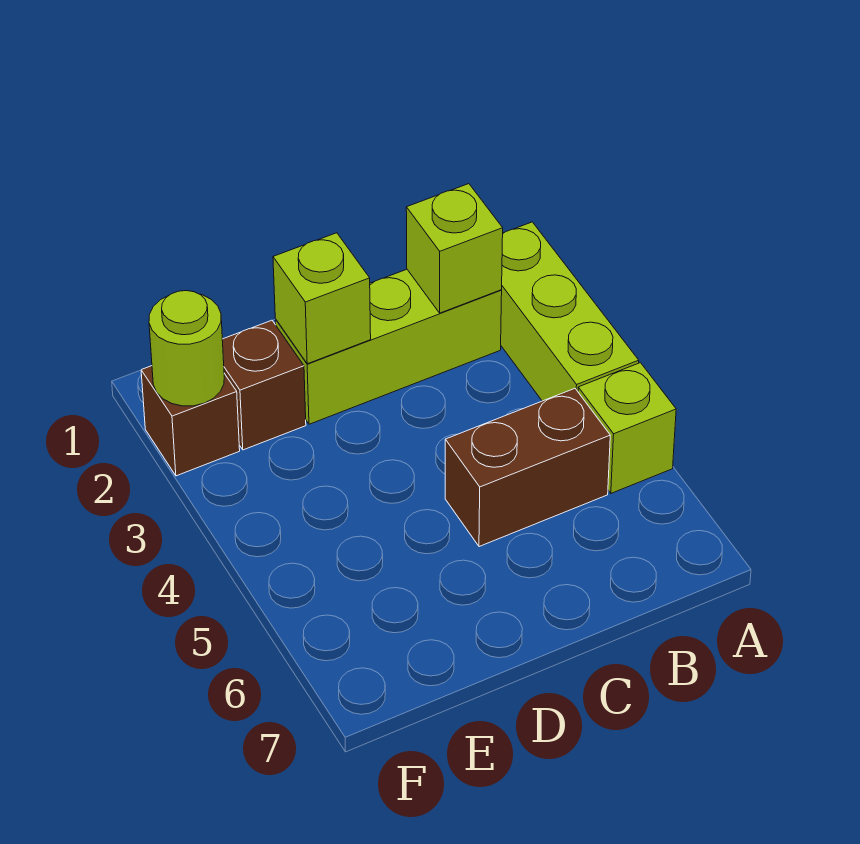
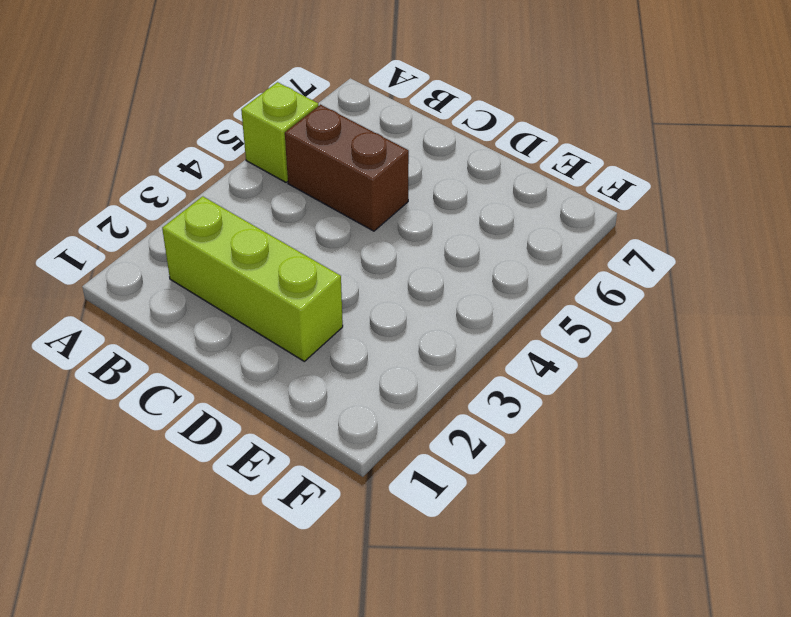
none -> lime 1x3 brick [501,222,639,401]
none -> brown 1x1 brick [222,320,306,450]

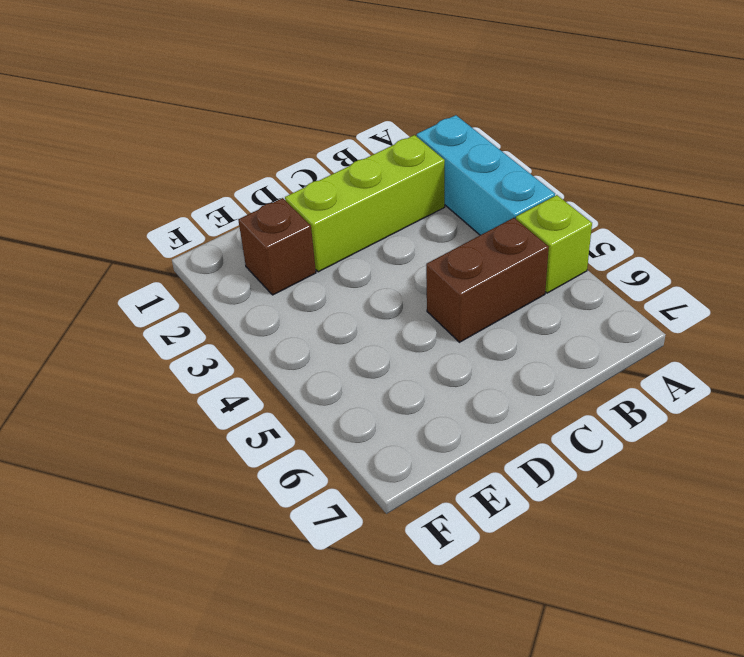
cyan 1x3 brick [417,115,555,235] -> lime 1x3 brick [501,222,639,401]
none -> brown 1x1 brick [141,366,240,476]
none -> lime 1x1 brick [406,184,503,313]

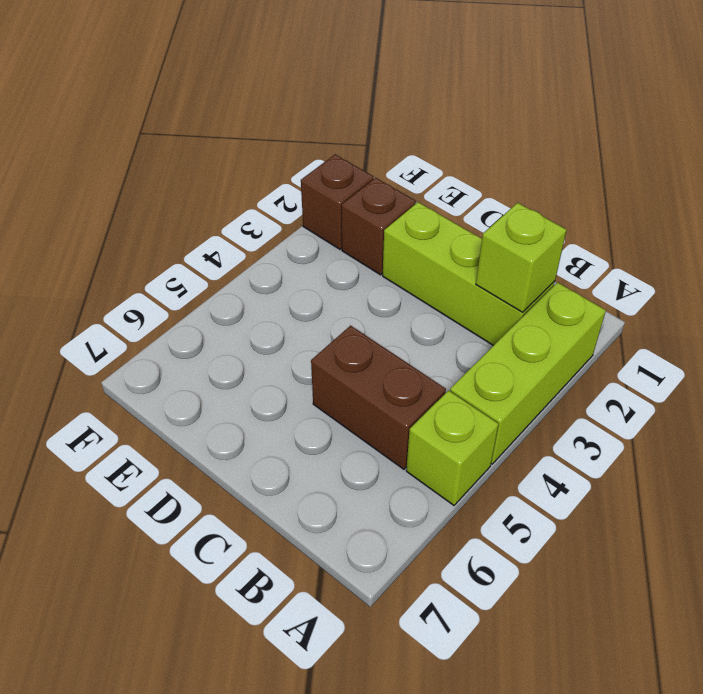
none -> lime 1x1 brick [273,233,371,364]
none -> lime 1x1 round brick [149,291,224,406]

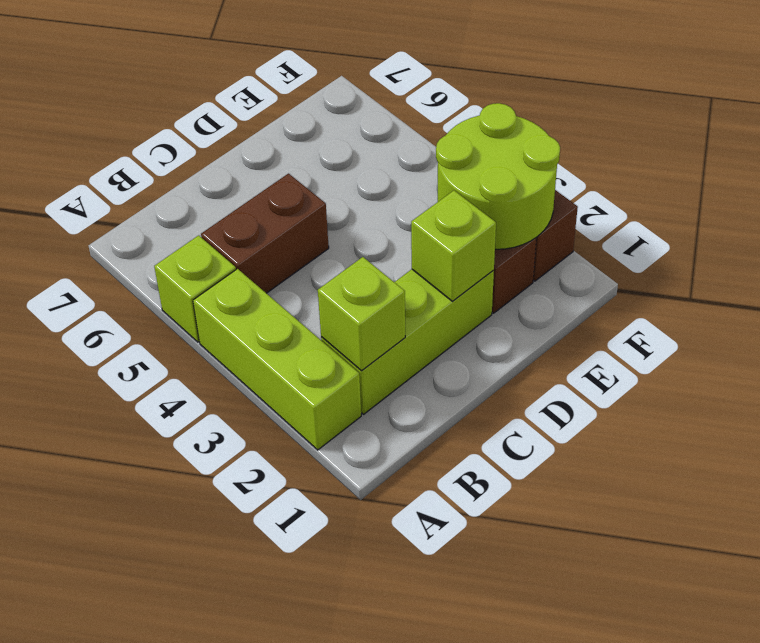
lime 2x2 round brick [436,103,560,249] -> lime 1x1 round brick [149,291,224,406]

